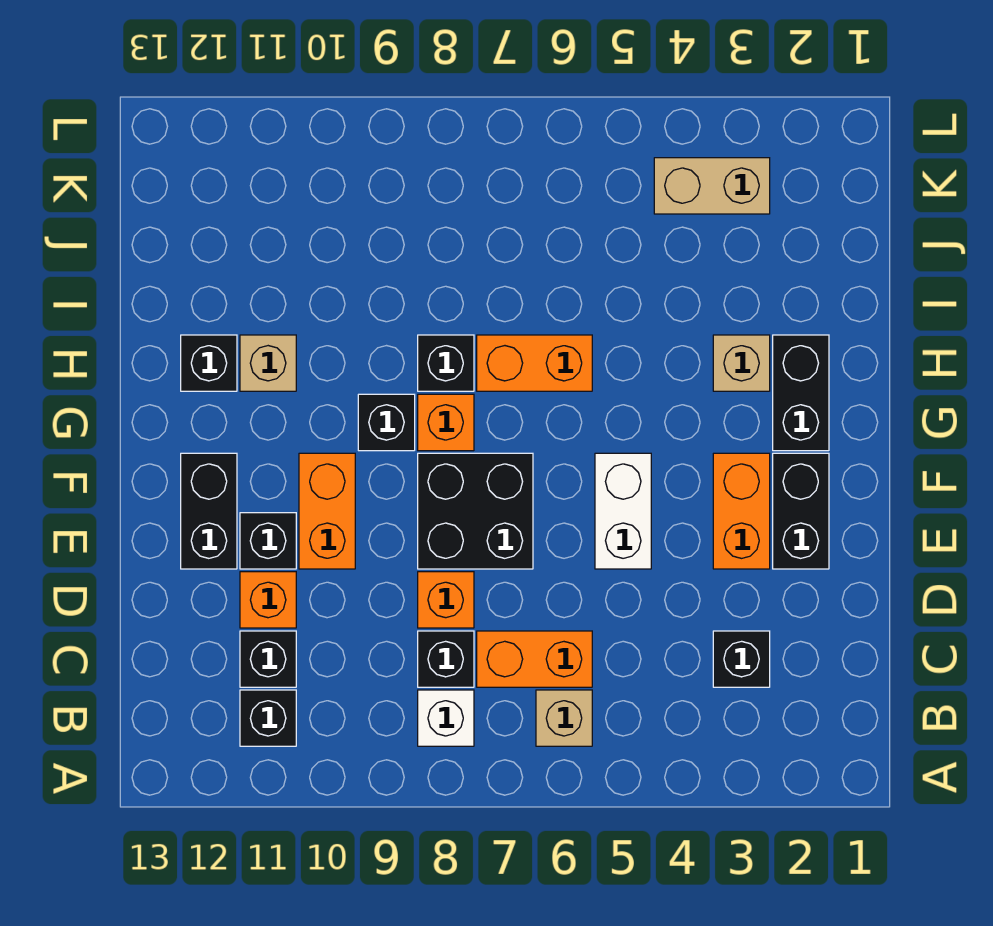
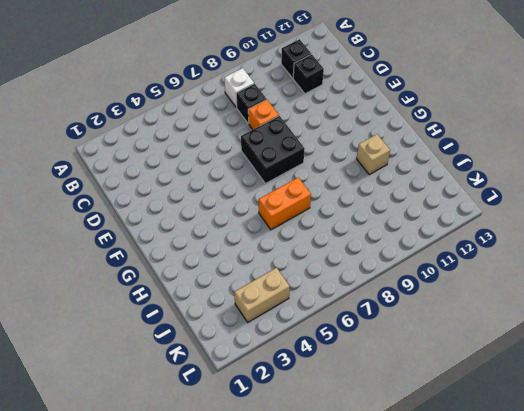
none -> tan 1x1 brick [536,690,592,746]
none -> black 1x1 brick [713,631,770,687]
none -> orange 1x2 brick [477,631,592,687]

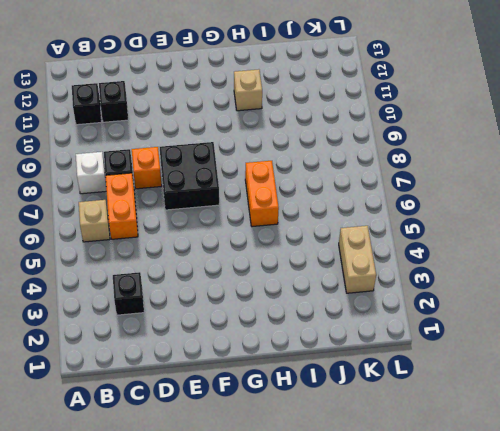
none -> orange 1x1 brick [240,572,296,628]
none -> black 1x2 brick [773,453,829,569]
none -> orange 1x2 brick [713,453,770,569]

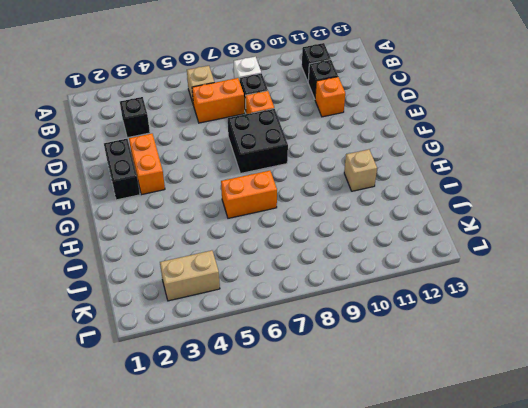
none -> white 1x2 brick [595,453,651,569]
none -> orange 1x2 brick [299,453,355,569]
none -> black 1x1 brick [240,513,296,569]

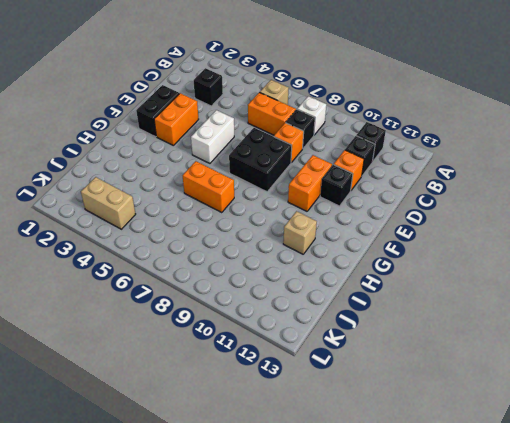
none -> black 1x2 brick [181,453,237,569]
none -> black 1x2 brick [773,335,829,451]
none -> orange 1x1 brick [418,394,474,451]

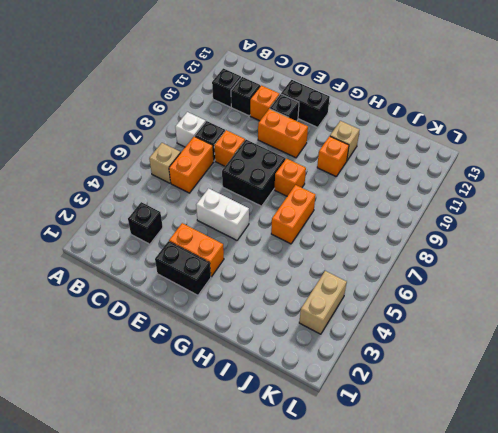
orange 1x1 brick [317,136,349,177] -> none
none -> black 1x2 brick [773,335,829,451]
none -> black 1x1 brick [358,394,415,451]
none -> tan 1x1 brick [713,335,770,391]

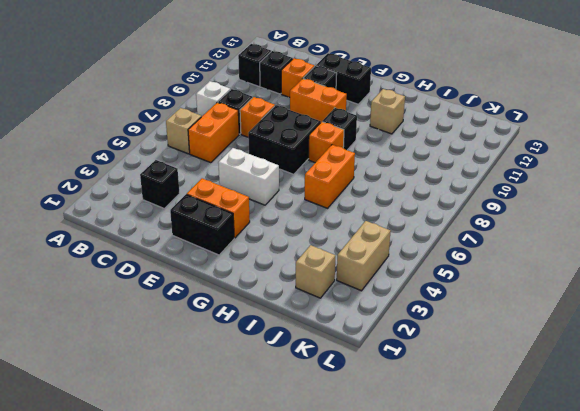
tan 1x1 brick [296,245,335,298] -> tan 1x1 brick moved to [713,335,770,391]
none -> black 1x2 brick [773,335,829,451]
none -> black 1x1 brick [418,335,474,391]
none -> black 1x1 brick [181,335,237,391]

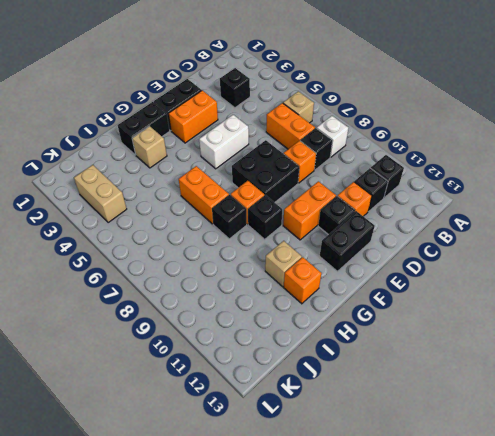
orange 1x1 brick [284,257,321,304] -> black 1x1 brick [181,335,237,391]

